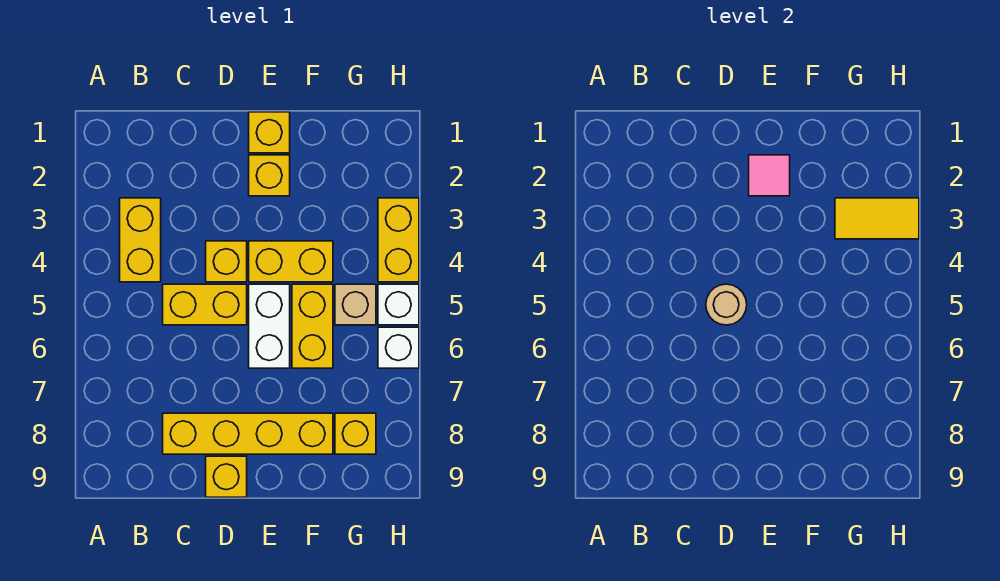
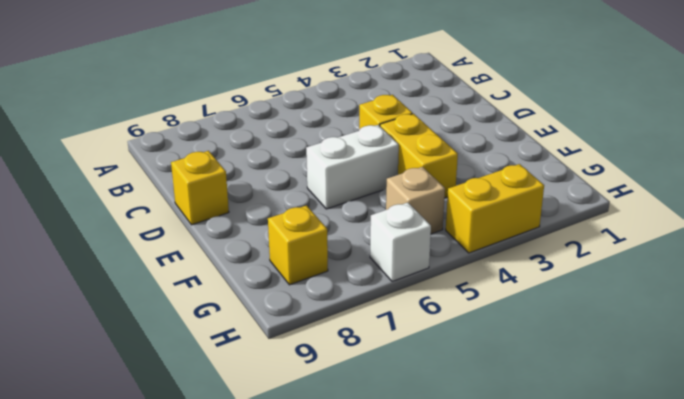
none -> yellow 1x2 brick [120,198,161,282]
none -> yellow 1x2 brick [163,284,247,325]
none -> yellow 1x4 brick [163,413,333,454]

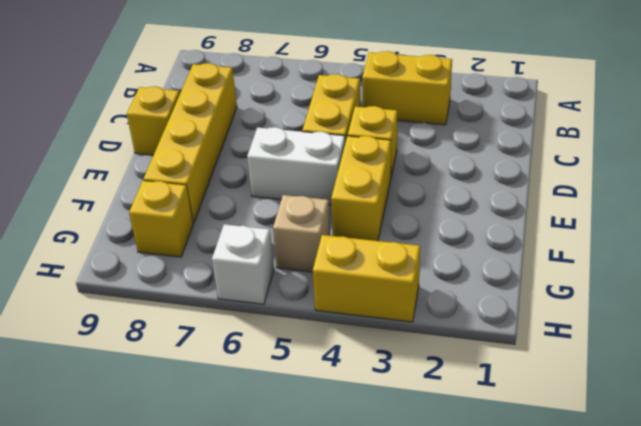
none -> yellow 1x1 brick [249,112,290,153]
none -> yellow 1x1 brick [249,155,290,196]
none -> yellow 1x2 brick [292,284,333,368]

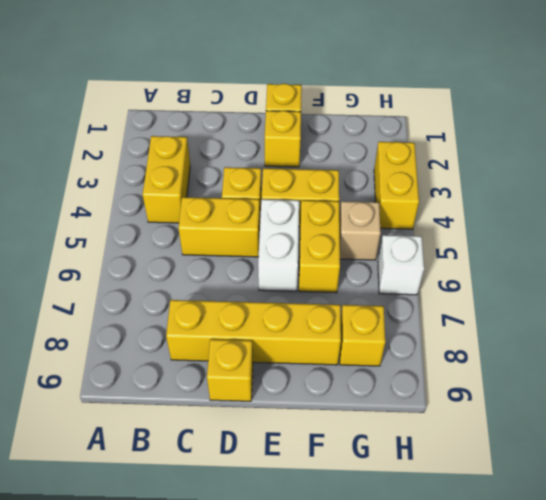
none -> white 1x1 brick [378,284,419,325]
none -> tan 1x1 round brick [706,284,747,325]
none -> pink 1x1 tile [749,155,790,196]

